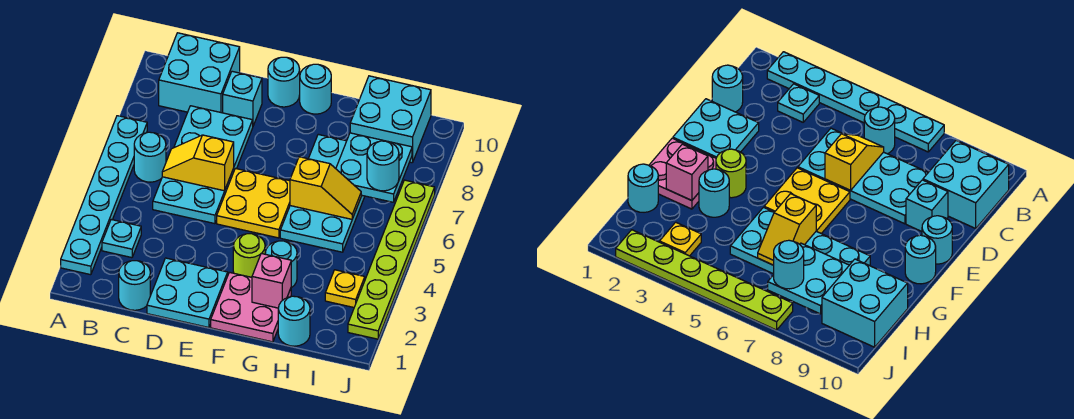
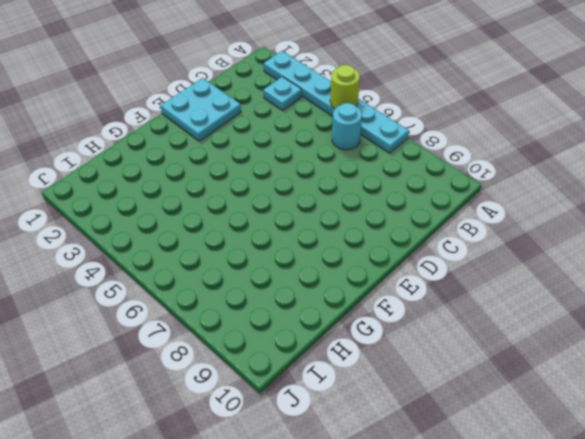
lime 1x1 round brick [330,65,360,109] -> lime 1x1 round brick moved to [233,234,265,277]
none -> cyan 2x2 brick [159,33,240,113]
none -> cyan 1x1 round brick [119,261,150,310]
none -> cyan 2x4 plate [153,106,253,224]

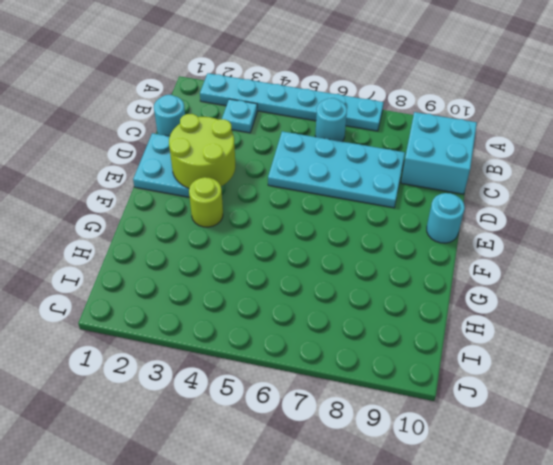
lime 2x2 round brick [169,114,235,188] -> none
none -> cyan 1x1 brick [223,71,262,126]
none -> yellow 2x2 plate [217,168,290,238]
none -> pink 2x2 plate [211,272,291,342]

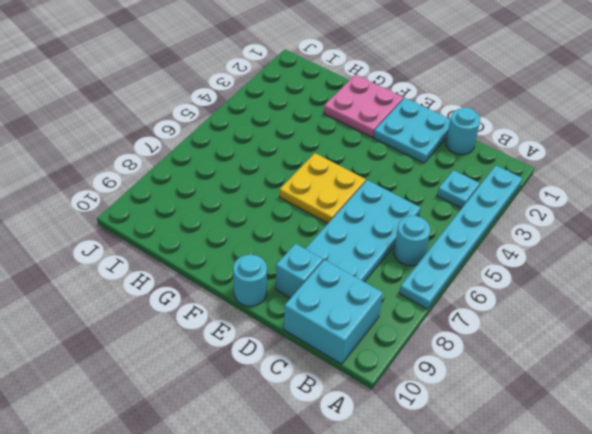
none -> lime 1x1 round brick [233,234,265,277]
none -> cyan 1x1 round brick [300,64,331,114]
none -> cyan 1x1 round brick [265,241,297,288]

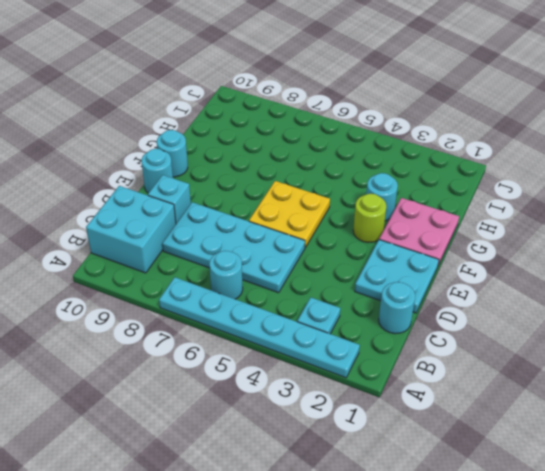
none -> cyan 2x4 plate [280,134,365,252]
none -> cyan 1x1 round brick [278,296,310,346]
none -> cyan 2x2 brick [350,76,431,163]

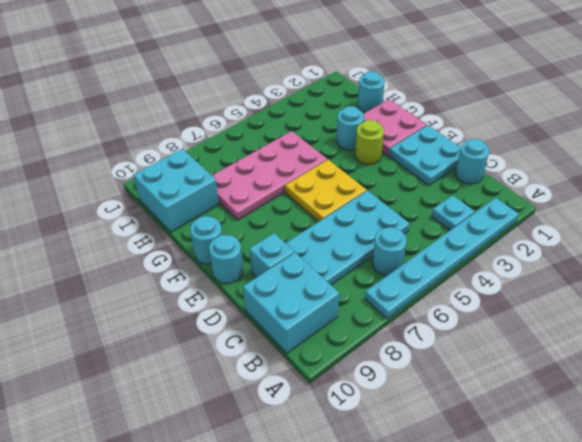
pink 2x4 plate [212,131,327,220] -> cyan 2x4 plate [280,134,365,252]
none -> yellow 1x1 plate [325,270,365,307]
none -> lime 1x6 plate [348,180,435,339]
none -> yellow 1x2 slope [162,135,234,191]

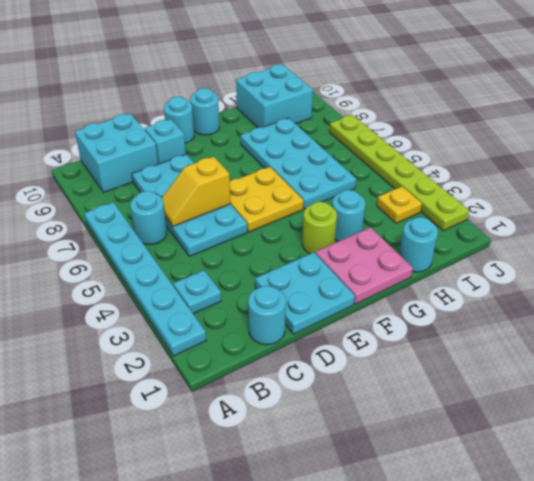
none -> pink 1x1 brick [252,253,291,308]
none -> yellow 1x2 slope [290,157,362,219]
none -> cyan 2x2 plate [336,133,412,202]

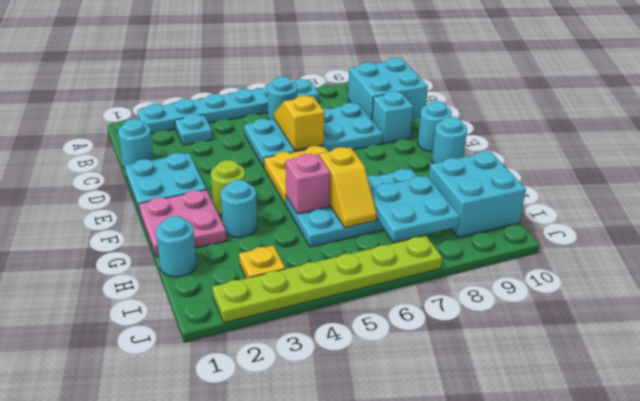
pink 1x1 brick [286,154,330,214] -> pink 1x1 brick moved to [252,253,291,308]
none -> cyan 1x1 round brick [367,141,399,191]

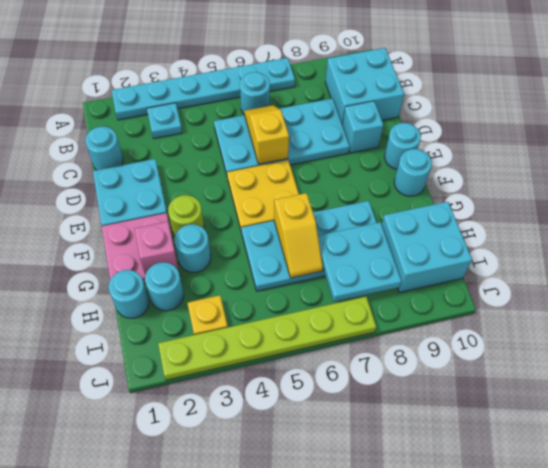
cyan 1x1 round brick [145,262,184,311] -> cyan 1x1 round brick moved to [367,141,399,191]

